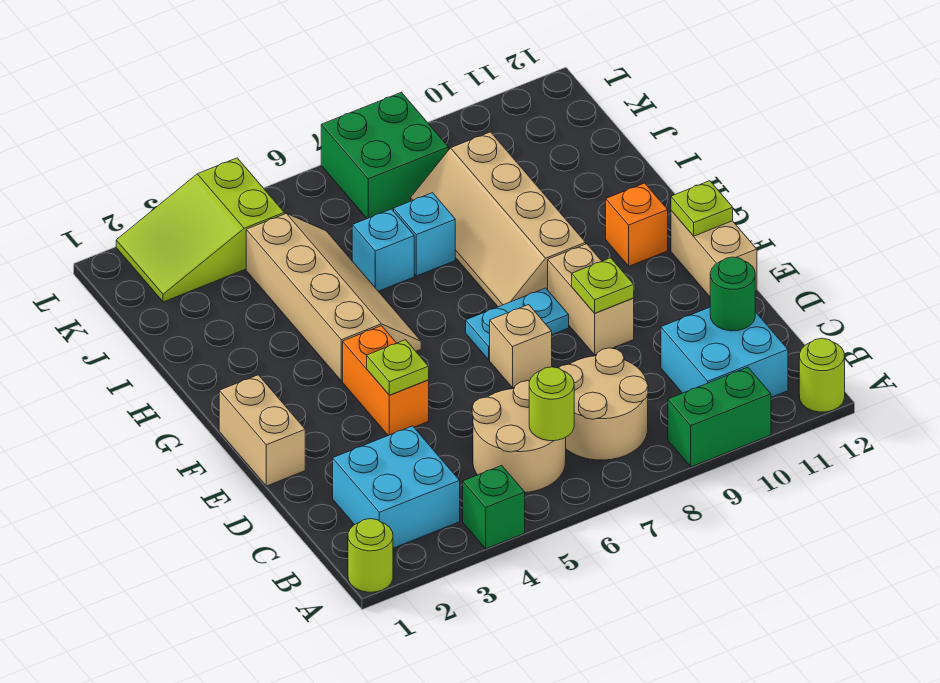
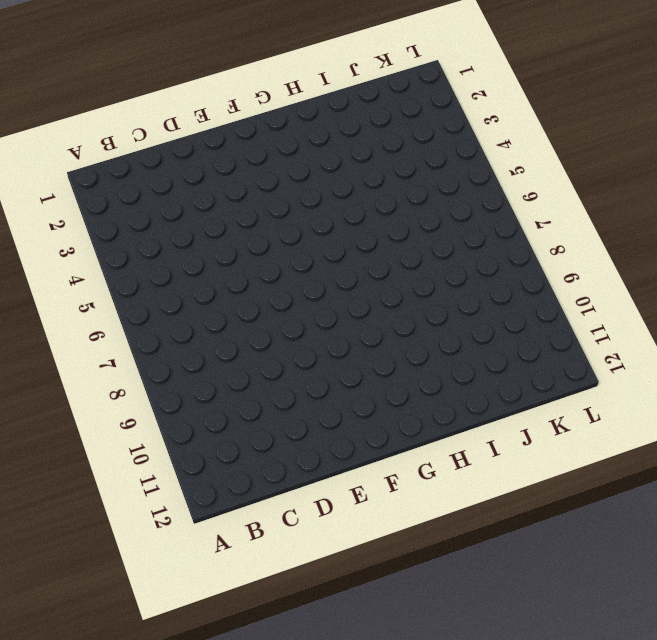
none -> lime 1x1 round brick [348,519,393,592]
none -> green 1x1 brick [463,466,525,549]
none -> green 1x2 brick [668,367,771,467]

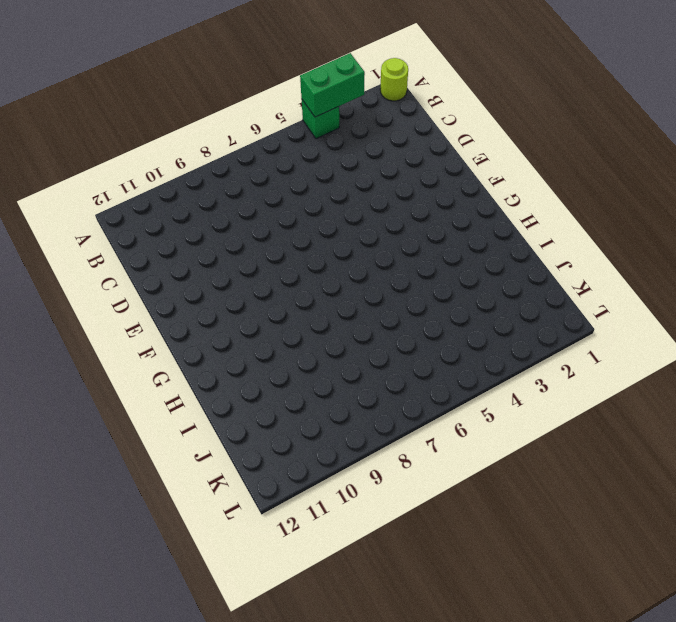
green 1x2 brick [300,53,365,117] -> green 1x2 brick moved to [668,367,771,467]
none -> lime 1x1 round brick [799,338,845,412]
none -> cyan 2x2 brick [333,426,460,548]
none -> tan 2x2 round brick [472,381,566,493]

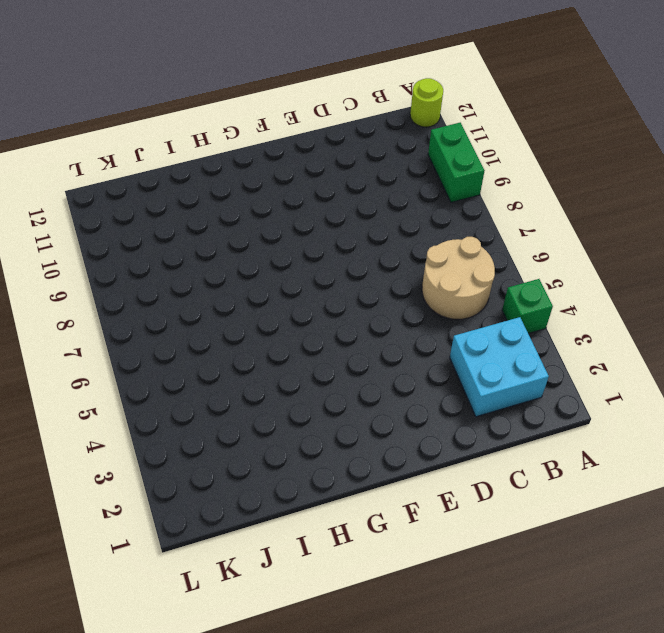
none -> lime 1x1 round brick [348,519,393,592]
none -> tan 2x2 round brick [559,348,648,460]
none -> cyan 2x2 brick [661,307,788,397]

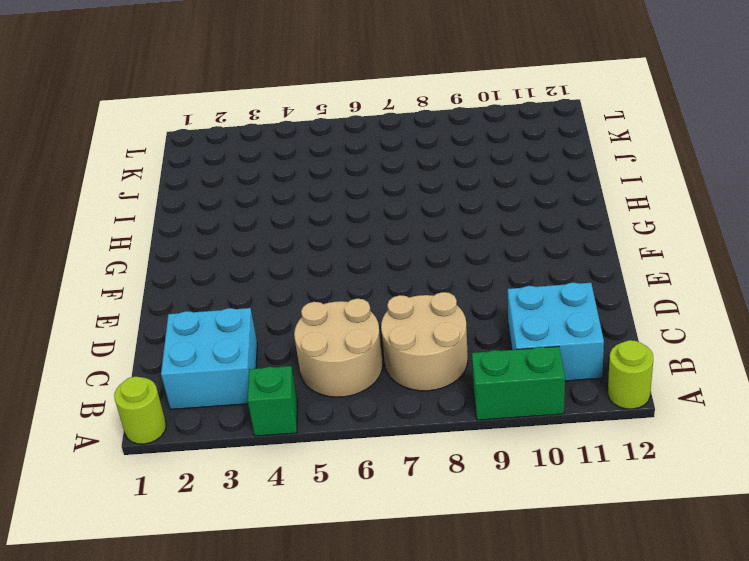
none -> tan 1x2 brick [219,375,305,486]
none -> orange 1x2 brick [343,326,429,435]
none -> tan 1x1 brick [490,305,552,388]

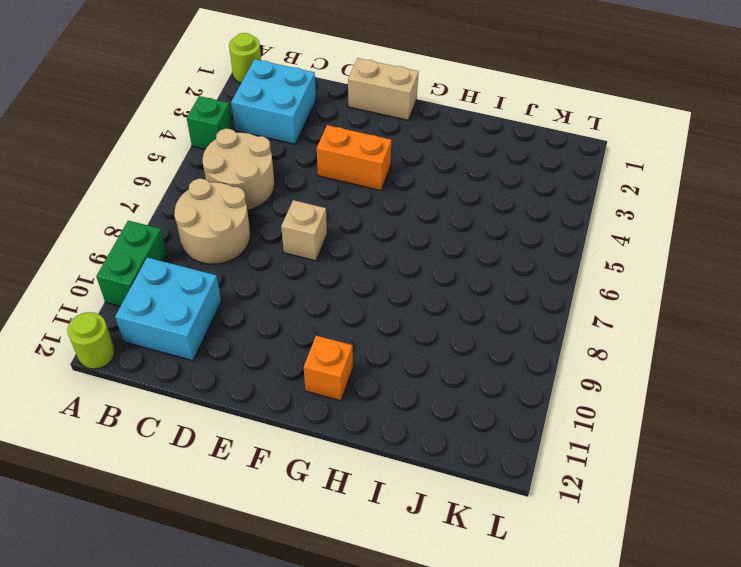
none -> tan 1x2 brick [548,244,634,355]
none -> tan 1x2 brick [671,211,757,296]
none -> cyan 1x2 plate [466,288,569,360]

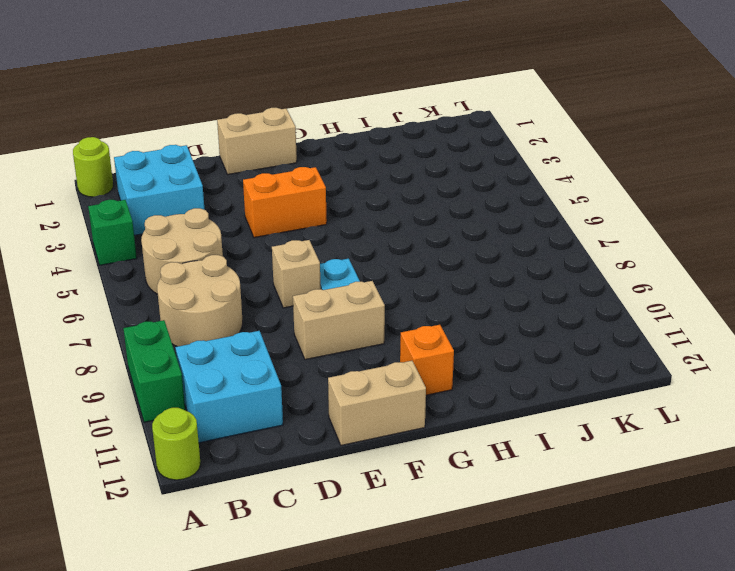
none -> tan 2x4 slope [246,213,421,381]
none -> tan 2x4 slope [411,132,586,307]
none -> cyan 1x1 brick [352,209,414,291]

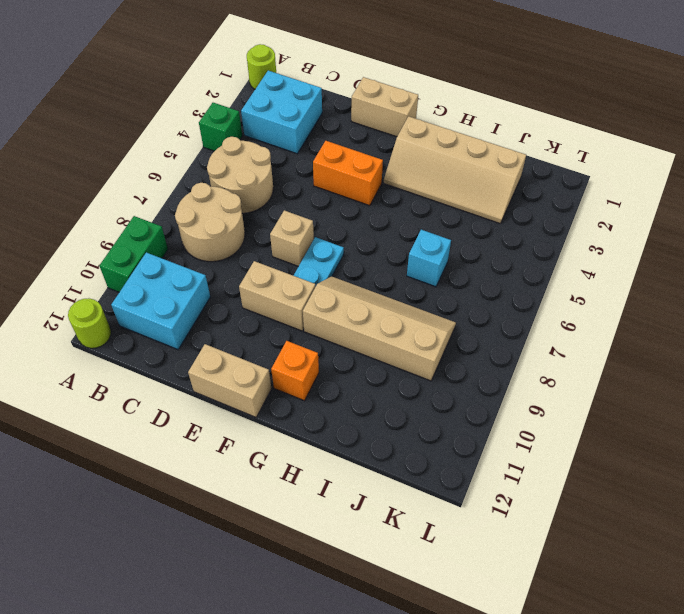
tan 2x4 slope [384,116,526,224] -> tan 2x4 slope moved to [246,213,421,381]
none -> cyan 1x1 brick [394,193,455,276]
none -> lime 2x3 slope [116,158,284,302]
none -> green 2x2 brick [321,92,448,219]

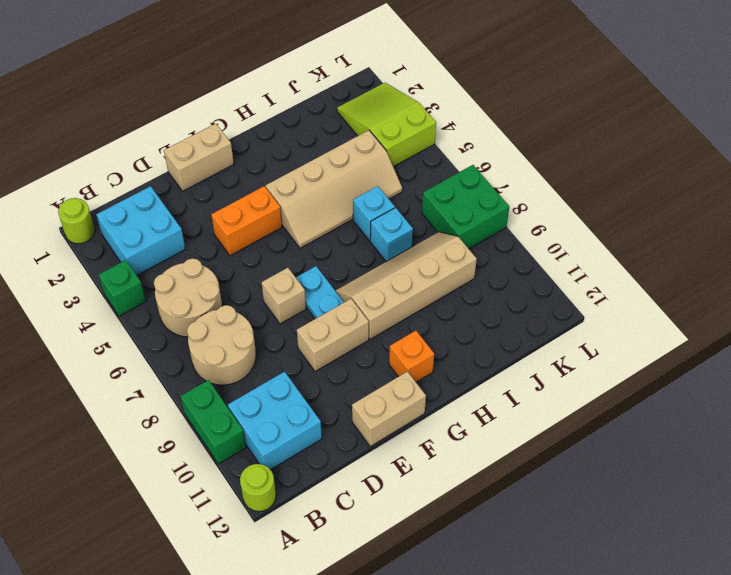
none -> lime 1x1 round brick [529,367,574,441]
none -> green 1x1 round brick [710,257,755,331]
none -> lime 1x1 plate [367,340,429,395]

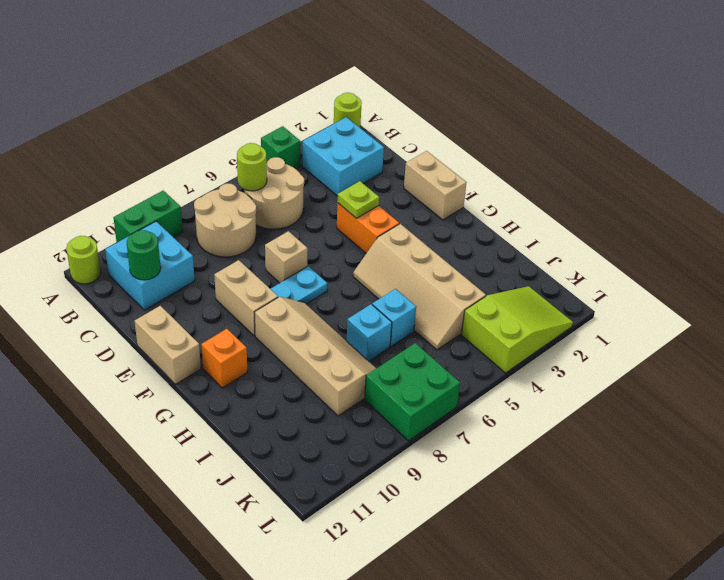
none -> lime 1x1 plate [572,258,634,313]
none -> lime 1x1 plate [671,181,733,236]

